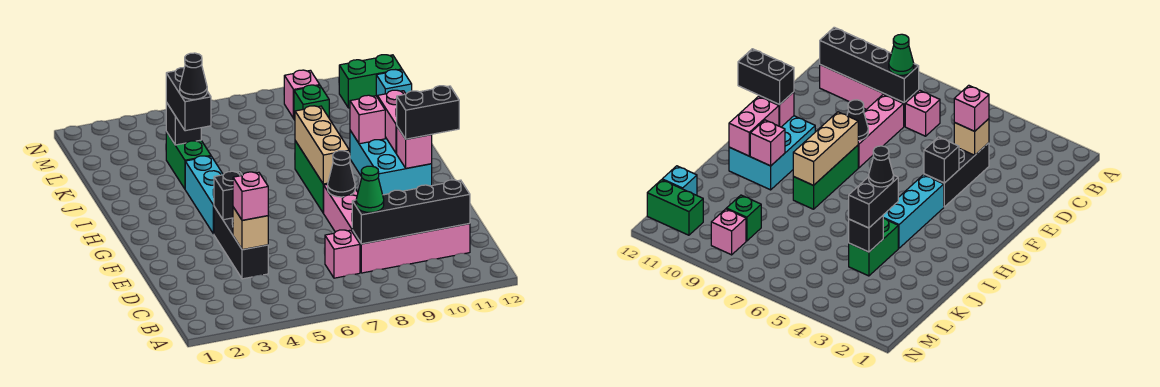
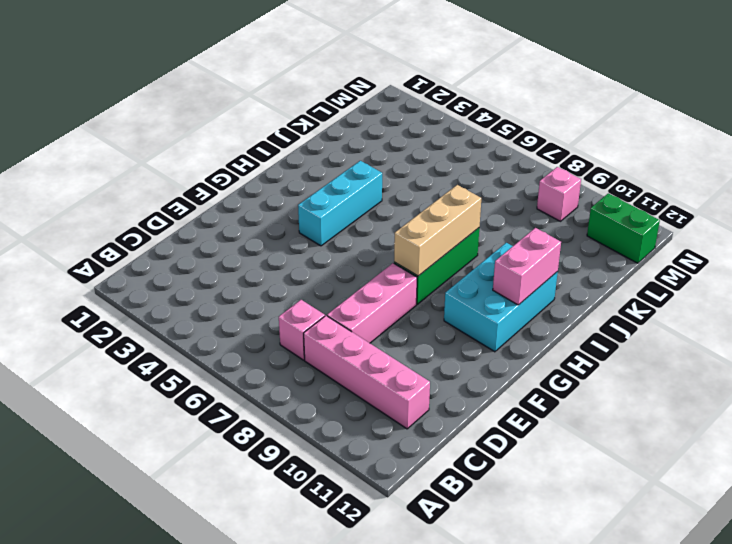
none -> black 1x3 brick [214,207,268,279]
none -> green 1x2 brick [166,132,211,189]
none -> green 1x1 brick [294,85,329,120]

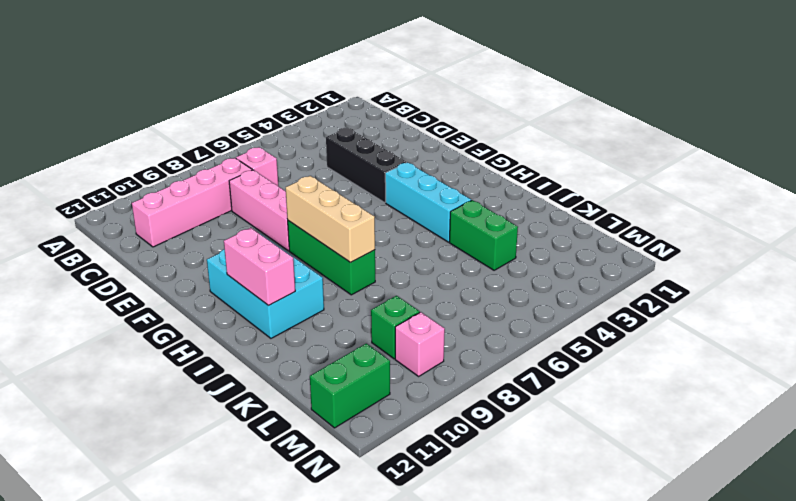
none -> cyan 1x1 brick [376,70,412,96]
none -> black 1x4 brick [352,180,470,244]
none -> tan 1x1 brick [233,207,268,250]

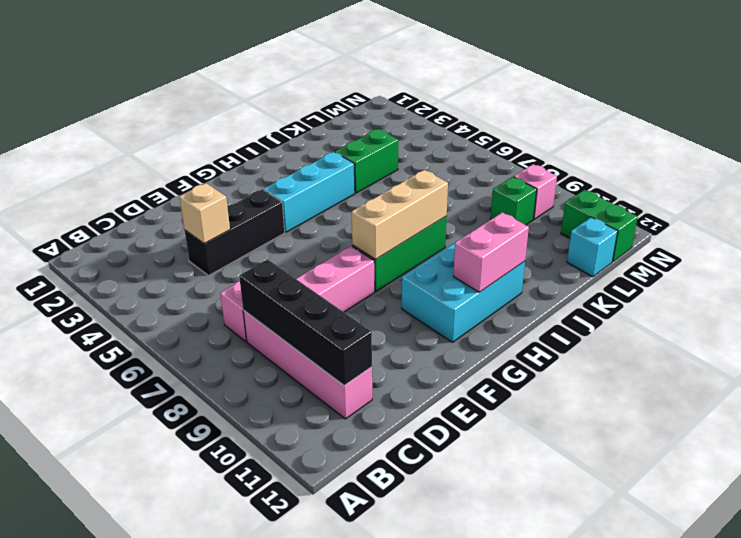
none -> black 1x1 brick [214,171,242,220]
none -> black 1x1 cone [328,151,355,197]
none -> pink 1x1 brick [397,127,432,168]

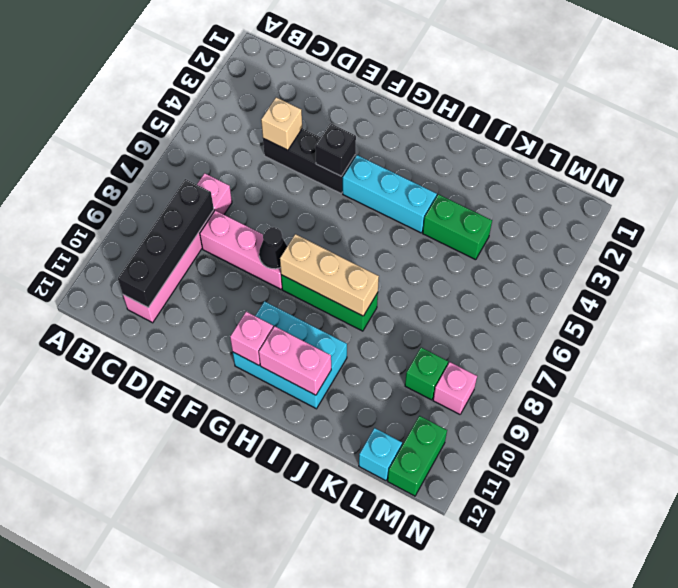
none -> pink 1x1 brick [350,95,385,144]
none -> black 1x1 brick [166,103,201,145]
none -> green 1x1 cone [356,166,384,213]

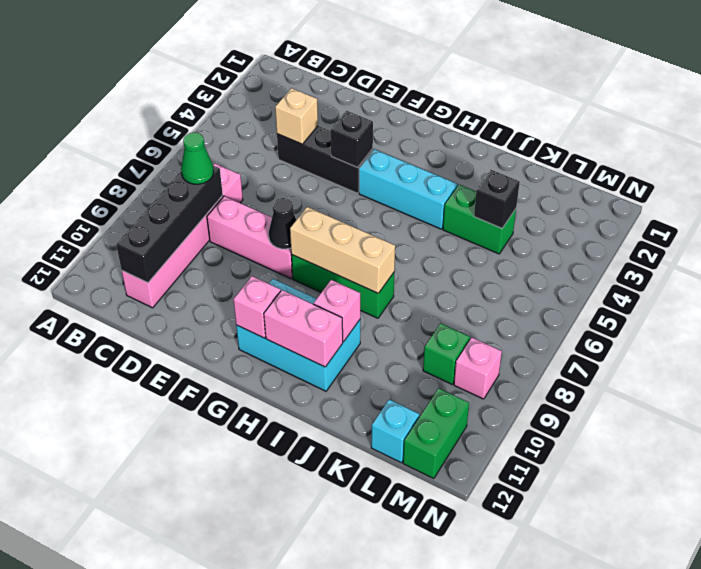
none -> pink 1x1 brick [233,172,268,220]
none -> black 1x2 brick [397,86,459,139]
none -> black 1x2 brick [166,68,211,131]

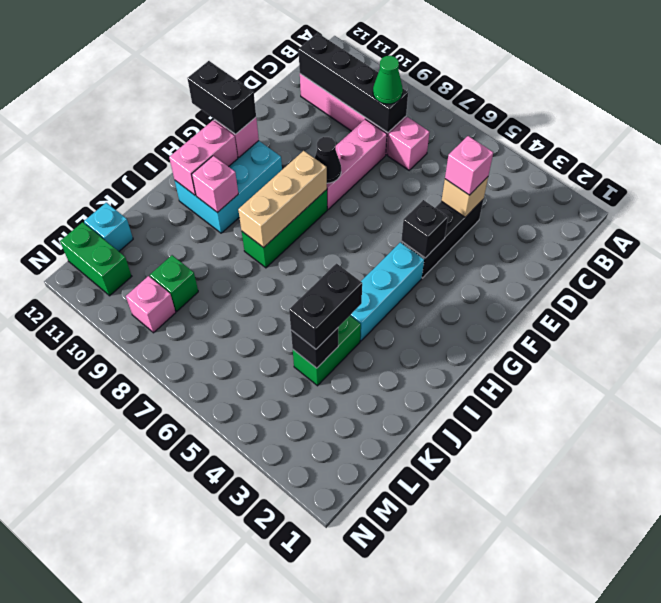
none -> black 1x1 cone [180,53,207,99]

